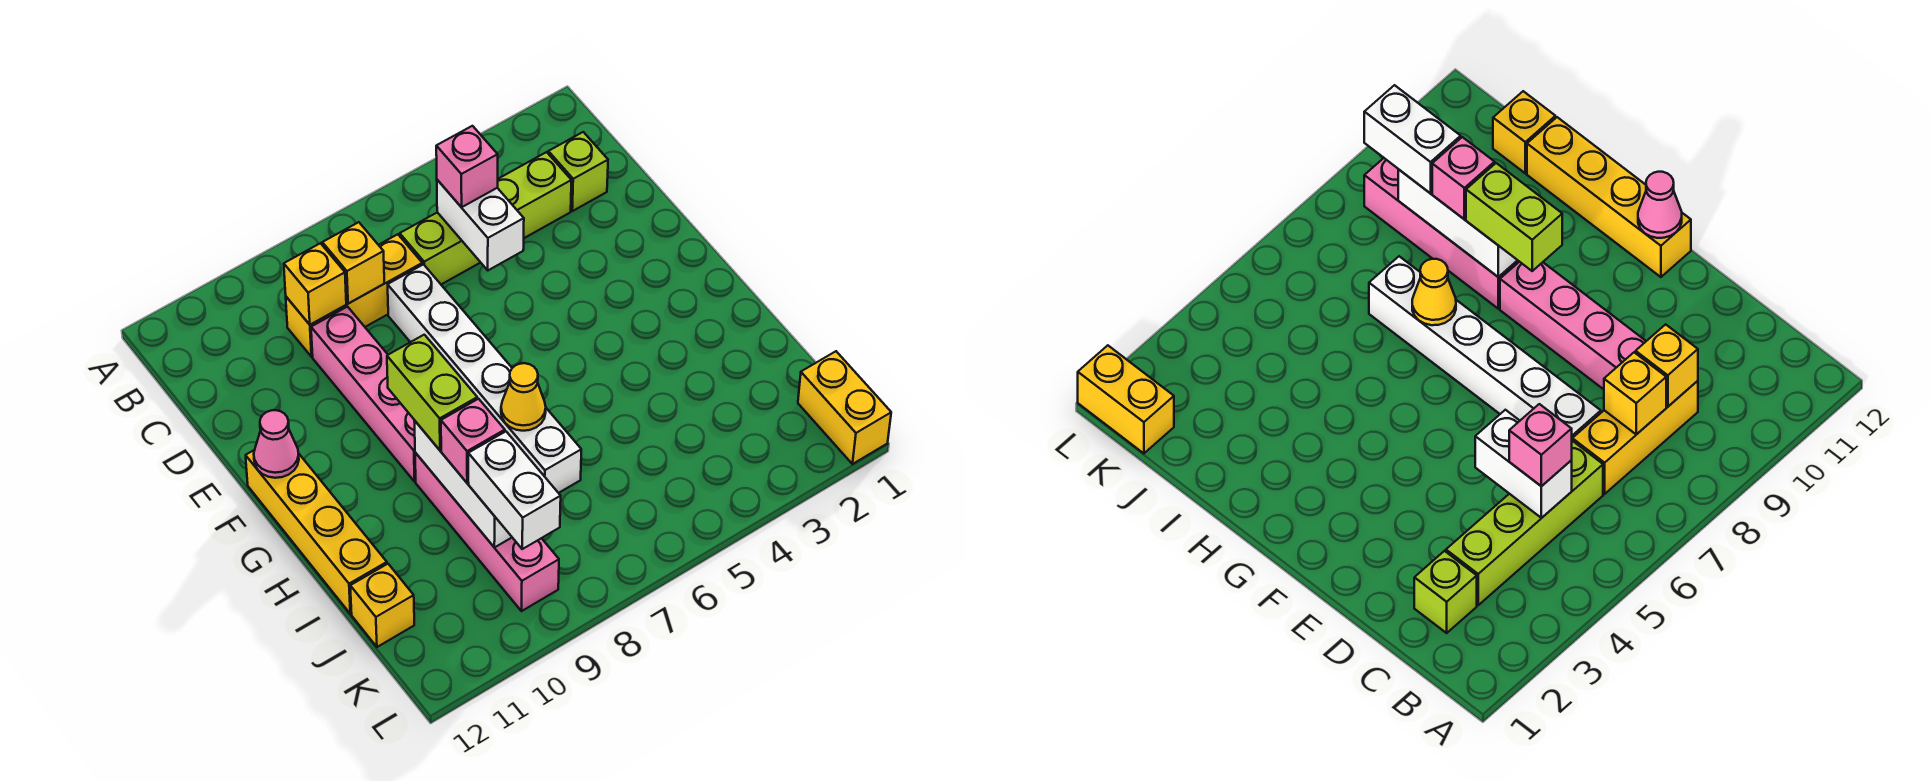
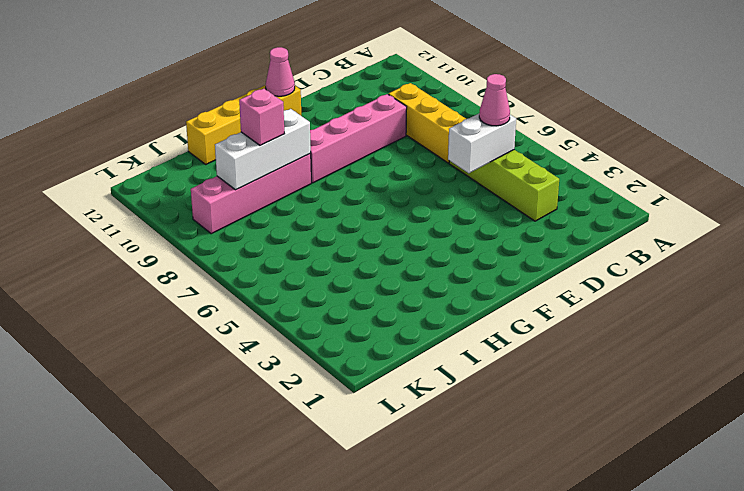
pink 1x1 cone [479,74,510,126] -> pink 1x1 brick [436,126,498,207]
none -> lime 1x1 brick [548,132,608,211]
none -> white 1x6 brick [388,264,581,493]
none -> yellow 1x1 brick [350,564,414,647]

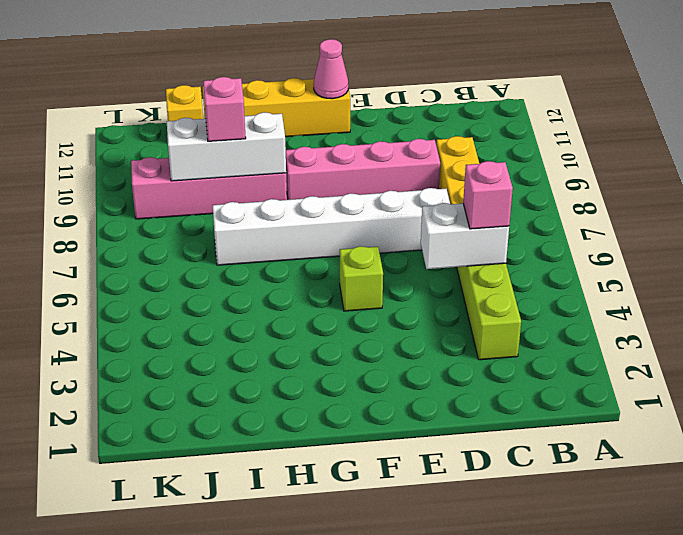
lime 1x1 brick [340,246,383,311] -> lime 1x1 brick moved to [548,132,608,211]
none -> yellow 1x2 brick [798,351,891,464]
none -> yellow 1x1 brick [322,222,384,303]
none -> yellow 1x1 brick [284,243,346,325]

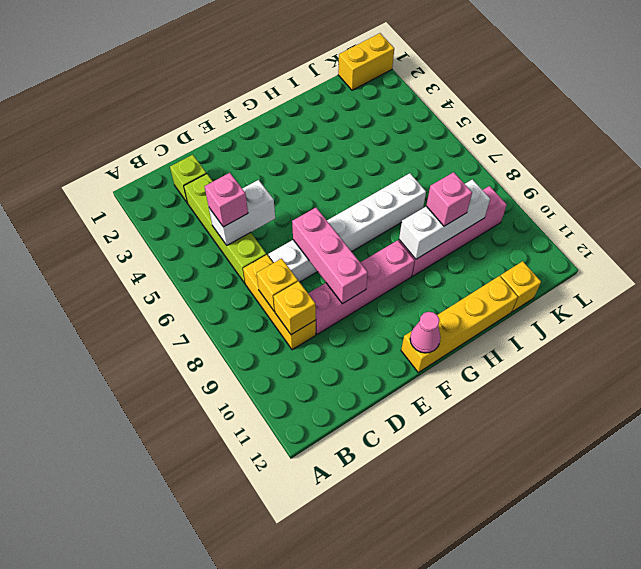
pink 1x3 brick [292,208,368,304] -> none
none -> yellow 1x1 cone [501,363,546,431]
none -> lime 1x2 brick [387,335,477,450]
none -> white 1x2 brick [468,432,561,549]

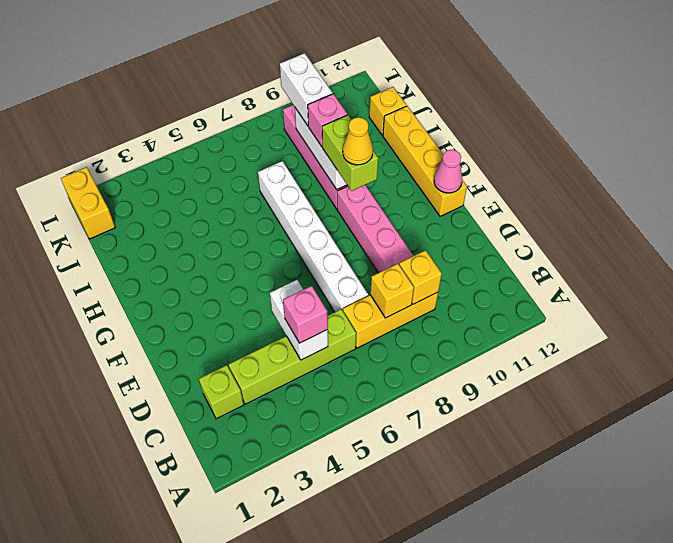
yellow 1x1 cone [343,117,373,165] -> yellow 1x1 cone moved to [501,363,546,431]

